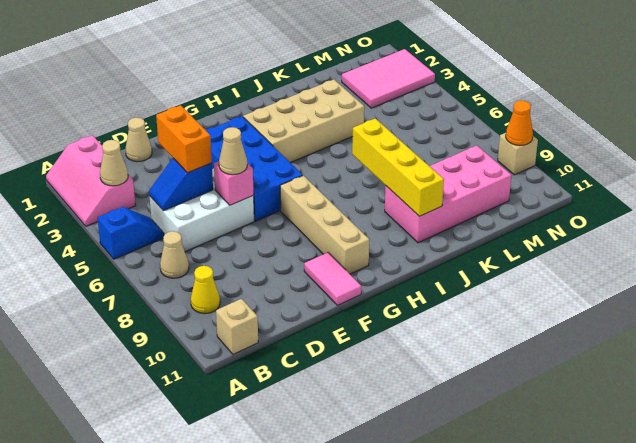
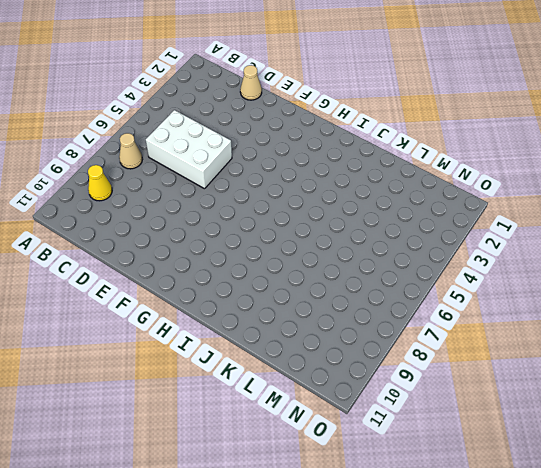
none -> pink 2x3 slope [46,135,136,226]
none -> blue 1x2 slope [97,207,164,259]
none -> tan 1x1 brick [216,299,258,354]

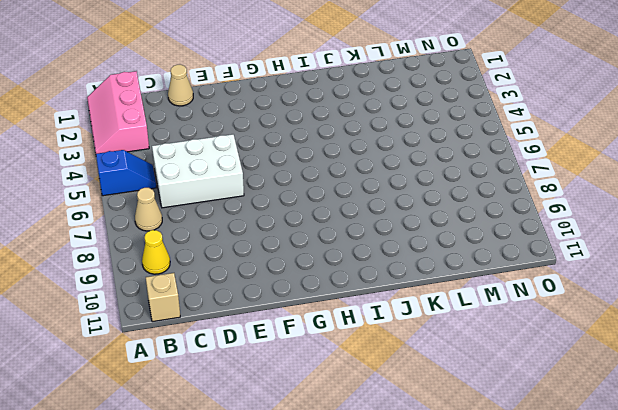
none -> blue 2x4 brick [206,116,303,221]
none -> pink 1x2 tile [304,253,361,305]
none -> tan 1x4 brick [280,176,369,274]

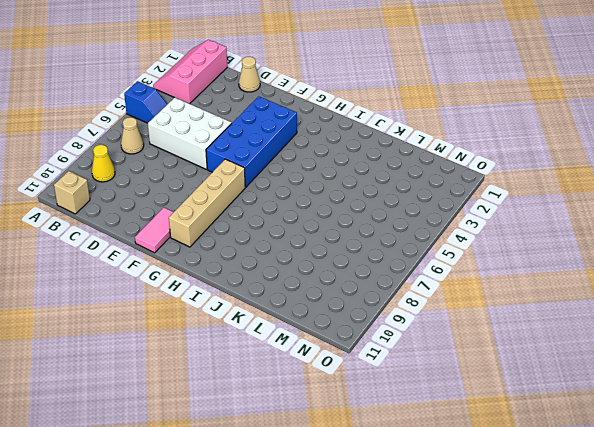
none -> tan 2x4 brick [243,80,364,163]
none -> pink 2x4 brick [385,145,512,243]
none -> pink 2x3 tile [342,49,435,108]

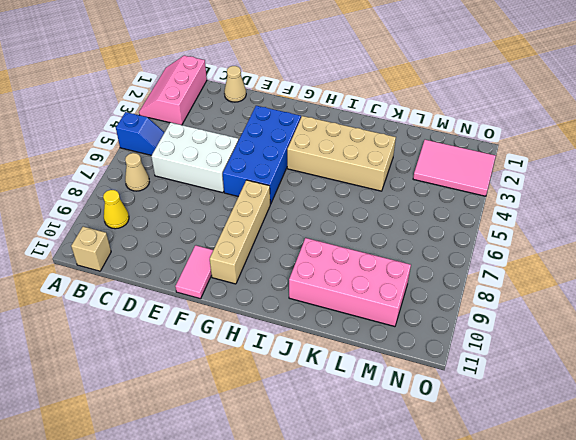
none -> tan 1x1 brick [498,133,538,175]
none -> tan 1x1 cone [100,140,128,186]
none -> blue 1x2 slope [149,158,213,211]

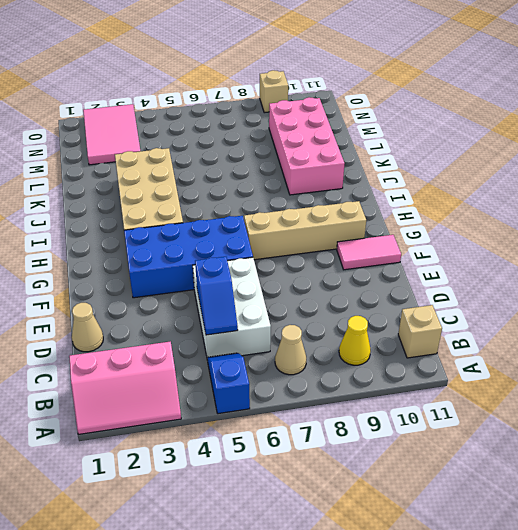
none -> tan 1x1 cone [100,140,128,186]
none -> pink 1x1 brick [214,161,254,205]
none -> yellow 1x4 brick [352,118,444,216]

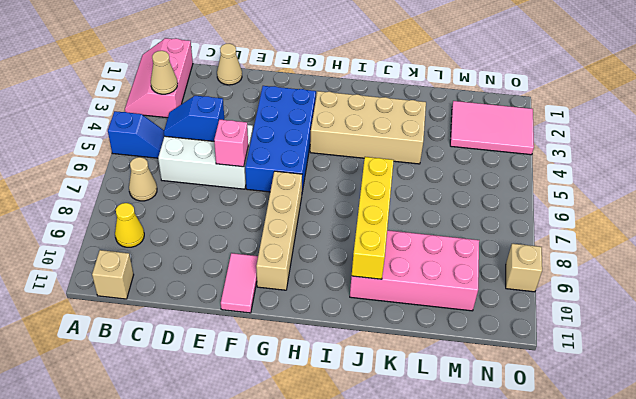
none -> orange 1x1 cone [506,101,533,146]
none -> orange 1x2 brick [156,105,212,173]
none -> tan 1x1 cone [219,127,247,175]

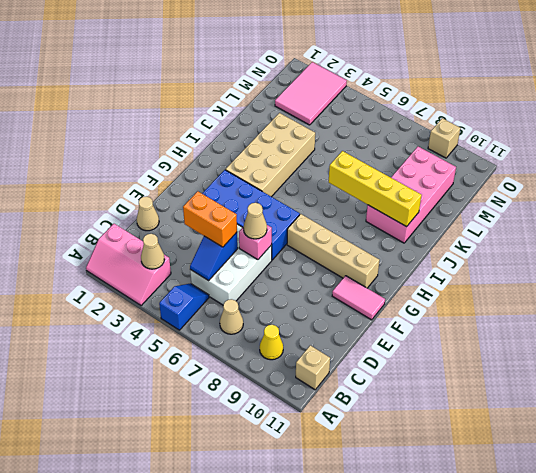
none -> orange 1x1 cone [506,101,533,146]

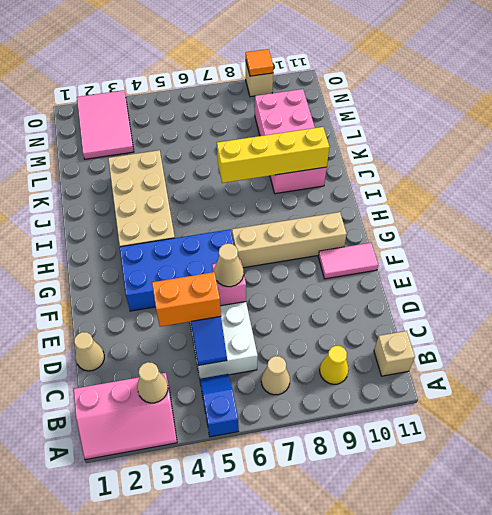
orange 1x1 tile [246,49,274,76] -> orange 1x1 cone [506,101,533,146]

